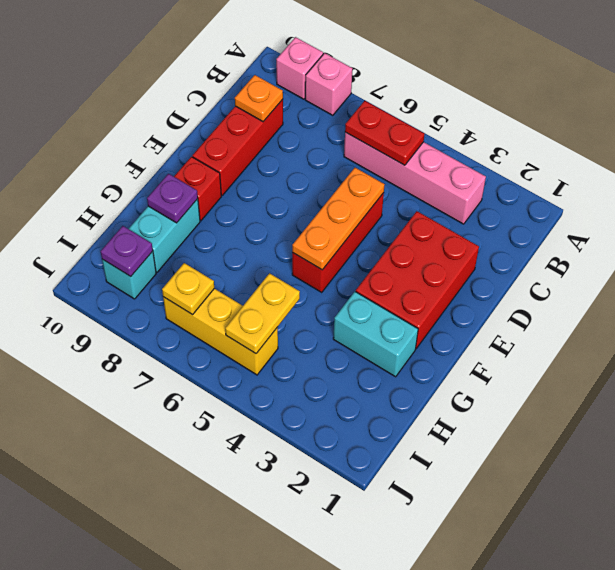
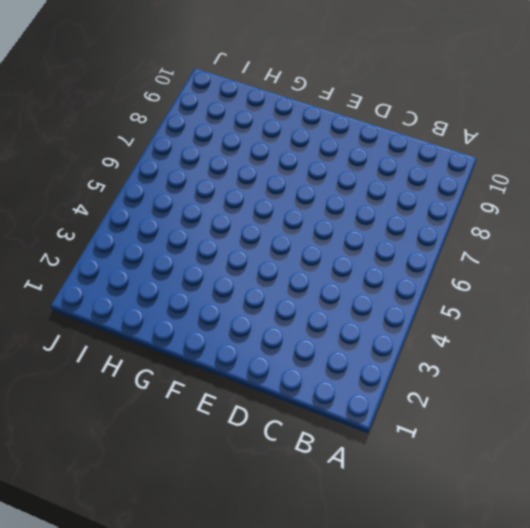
none -> pink 1x1 brick [305,53,352,115]
none -> pink 1x1 brick [276,37,323,99]
none -> pink 1x4 brick [344,132,486,224]

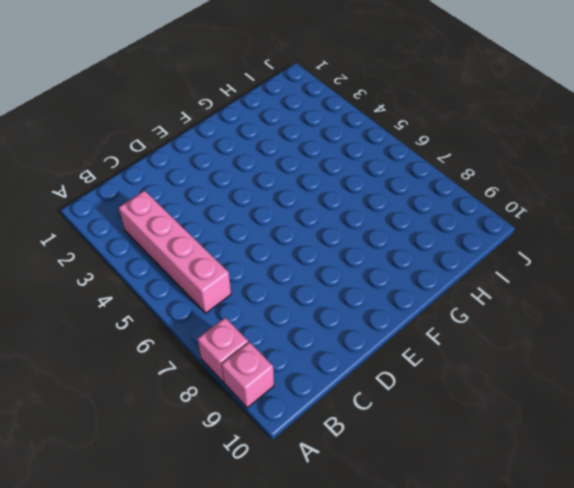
none -> red 1x3 brick [193,99,283,195]
none -> red 2x3 brick [356,211,479,349]
none -> red 1x3 brick [292,193,384,292]

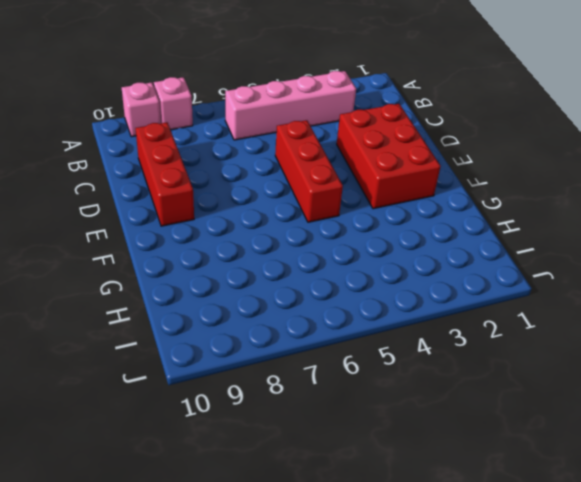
none -> red 1x1 brick [174,157,221,221]
none -> cyan 1x2 brick [333,292,418,377]
none -> cyan 1x2 brick [129,199,200,272]

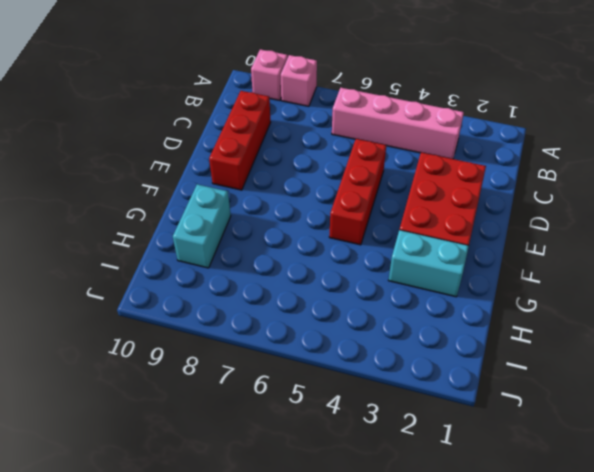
none -> red 1x1 brick [174,157,221,221]
none -> yellow 1x3 brick [163,289,278,375]
none -> cyan 1x1 brick [102,251,156,299]

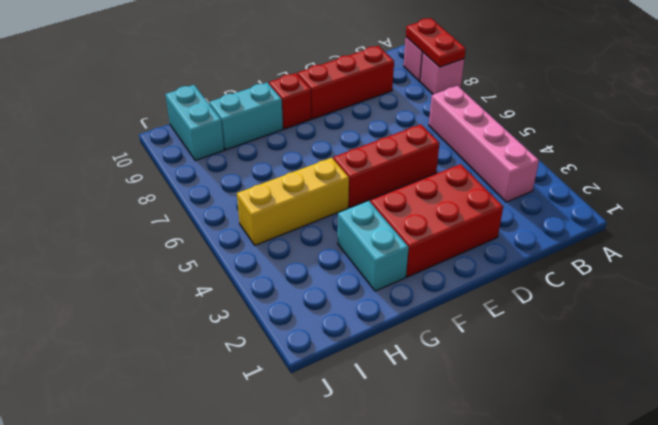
red 1x2 plate [406,18,466,67] -> red 1x2 plate moved to [345,101,424,165]
yellow 1x3 brick [237,158,349,245] -> yellow 1x3 brick turned to [163,289,278,375]
cyan 1x2 brick [165,85,224,161] -> cyan 1x1 brick [102,251,156,299]
none -> orange 1x1 plate [235,75,283,121]
none -> orange 1x3 plate [292,168,385,270]
none -> purple 1x1 plate [147,174,198,223]

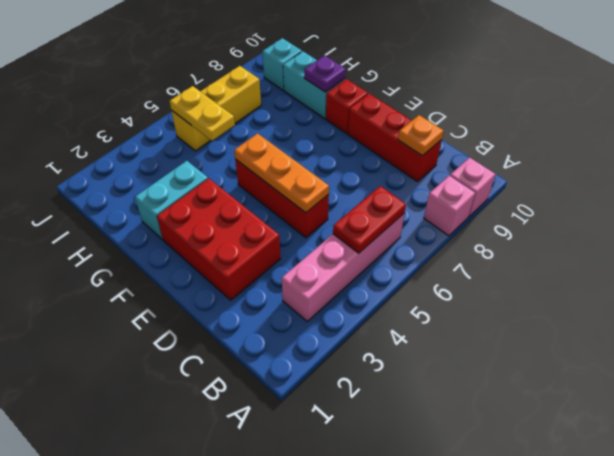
none -> yellow 1x1 plate [162,263,214,315]
none -> purple 1x1 plate [101,226,153,276]

